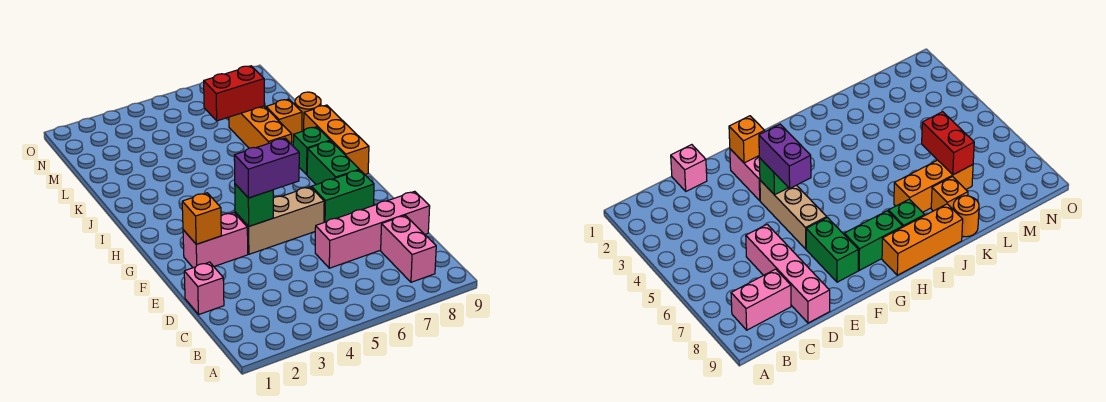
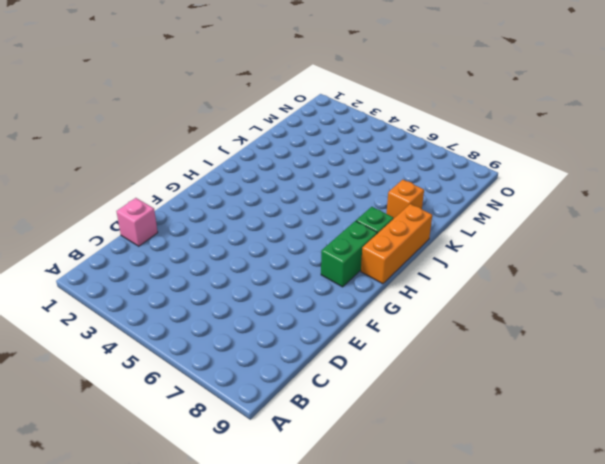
none -> pink 1x2 brick [381,215,436,282]
none -> pink 1x4 brick [315,191,430,268]
none -> pink 1x2 brick [183,213,248,268]

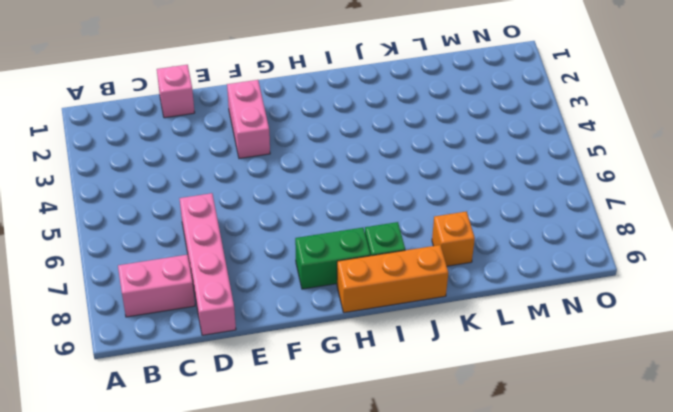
none -> tan 1x3 brick [235,187,324,254]
none -> green 1x2 brick [311,170,374,222]
none -> orange 1x3 brick [229,106,292,148]

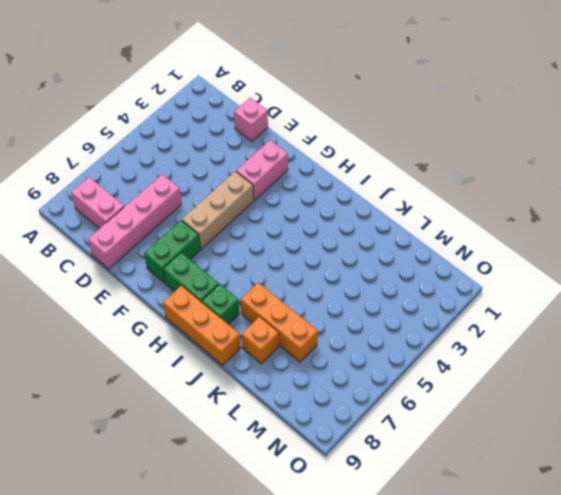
none -> orange 1x1 round brick [295,92,321,131]
none -> orange 1x1 brick [182,193,221,244]
none -> green 1x1 brick [235,184,273,226]

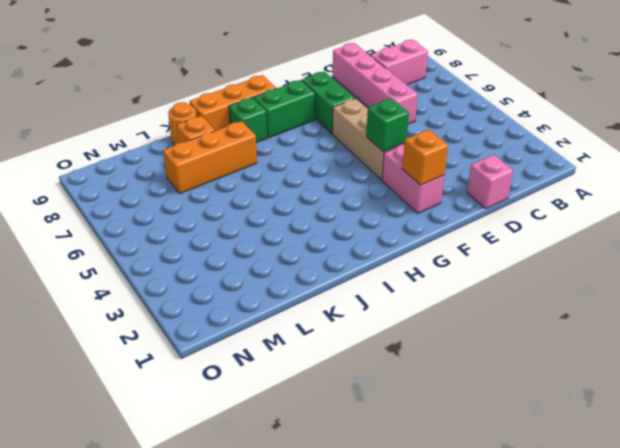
none -> red 1x2 brick [204,66,264,121]
none -> purple 1x2 brick [234,138,299,198]

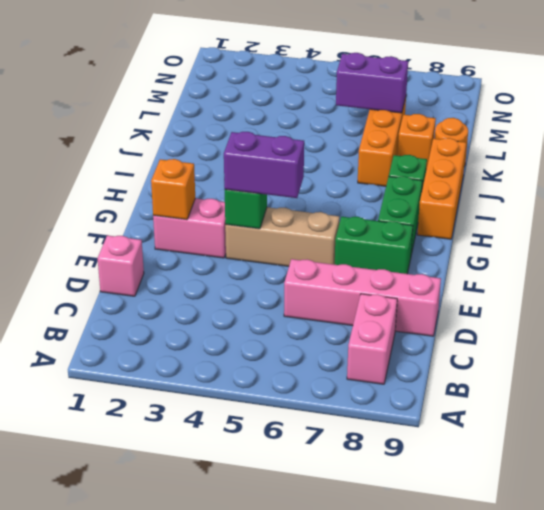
purple 1x2 brick [336,53,408,113] -> red 1x2 brick [204,66,264,121]

